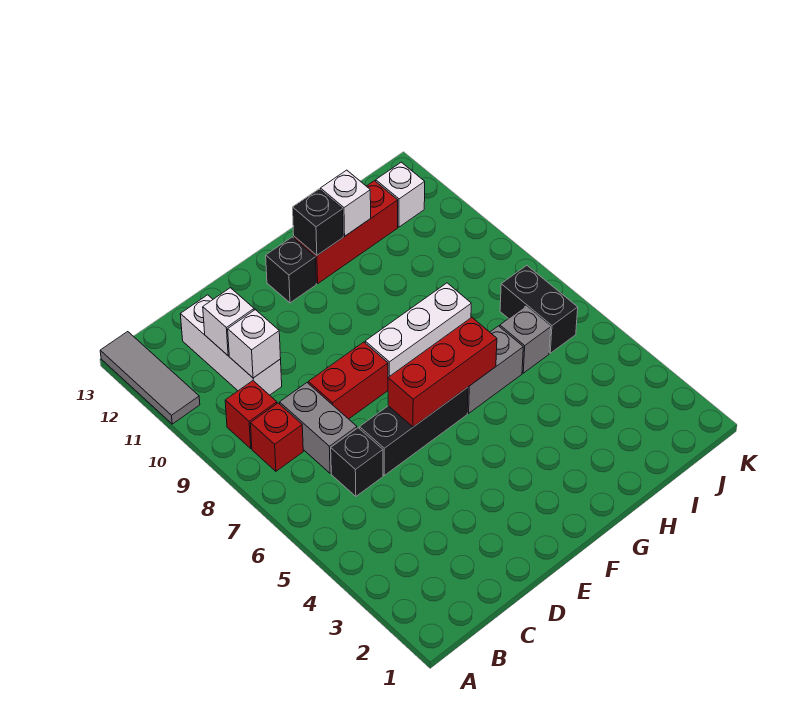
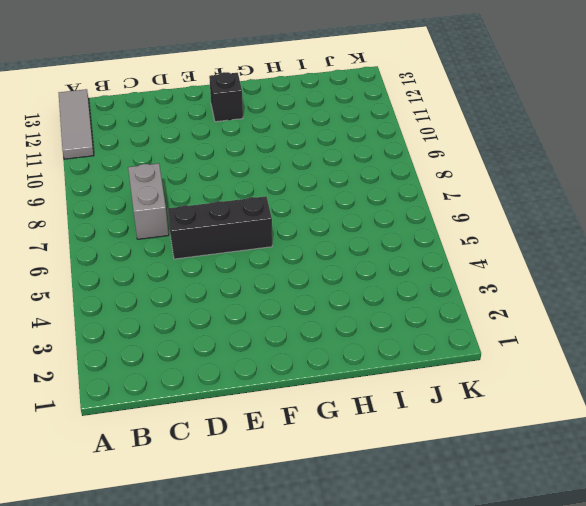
none -> red 1x1 brick [250,403,303,471]
none -> red 1x1 brick [225,381,277,448]
none -> black 1x1 brick [331,428,383,496]

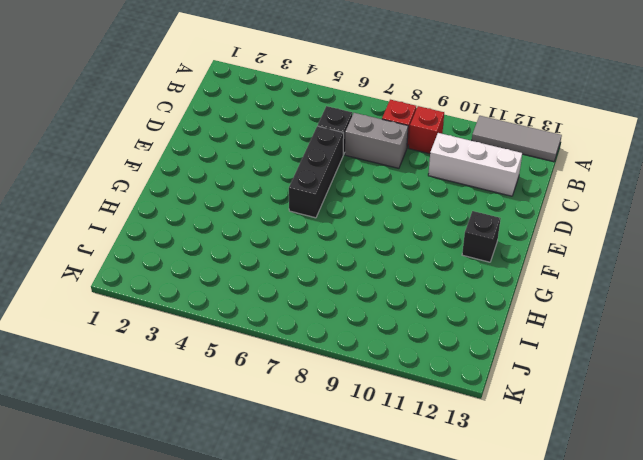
none -> red 1x2 brick [308,342,388,419]
none -> white 1x3 brick [365,283,471,377]
none -> grey 1x2 brick [467,326,523,413]

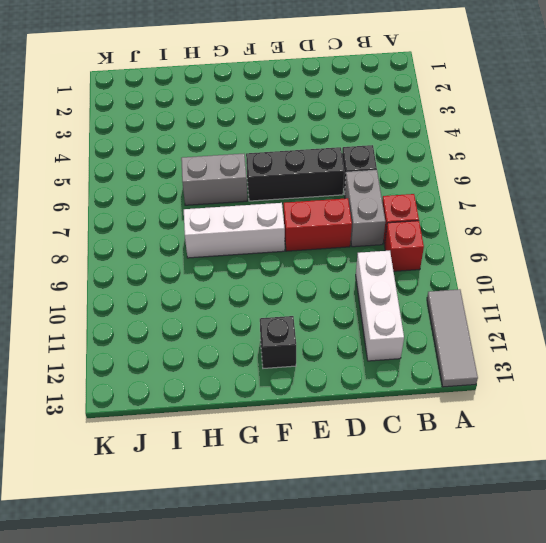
none -> red 1x3 brick [294,181,398,283]
none -> grey 1x1 brick [500,306,551,373]
none -> black 1x2 brick [500,266,578,353]

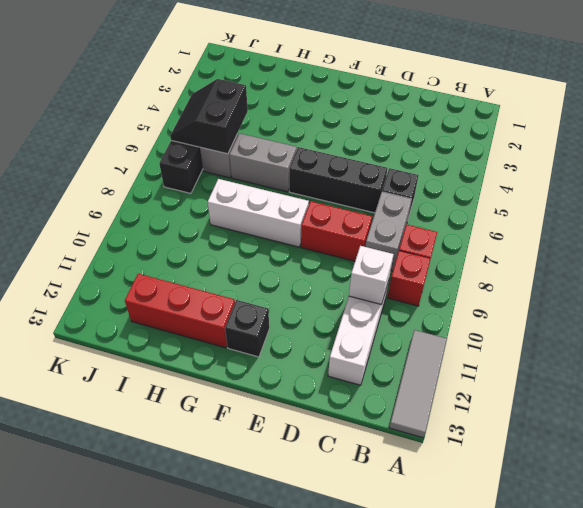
black 2x2 slope [170,79,248,154] -> none
none -> white 1x1 brick [376,162,425,227]
none -> white 1x1 brick [203,288,254,355]
none -> red 1x3 brick [388,318,497,427]

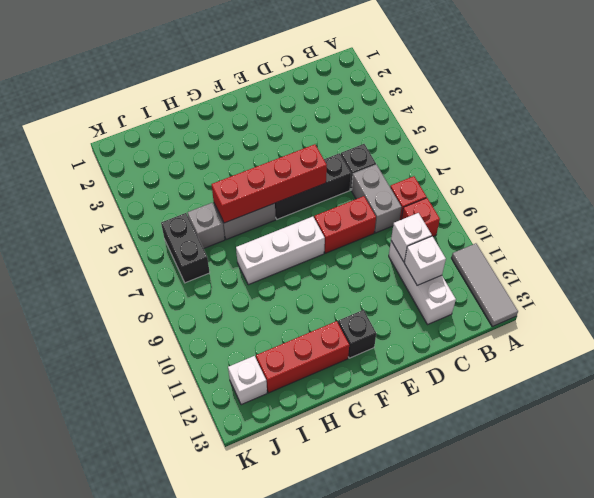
red 1x4 brick [211,144,327,223] -> red 1x3 brick [388,318,497,427]
none -> black 1x1 brick [293,189,343,255]
none -> white 1x1 brick [320,170,371,236]

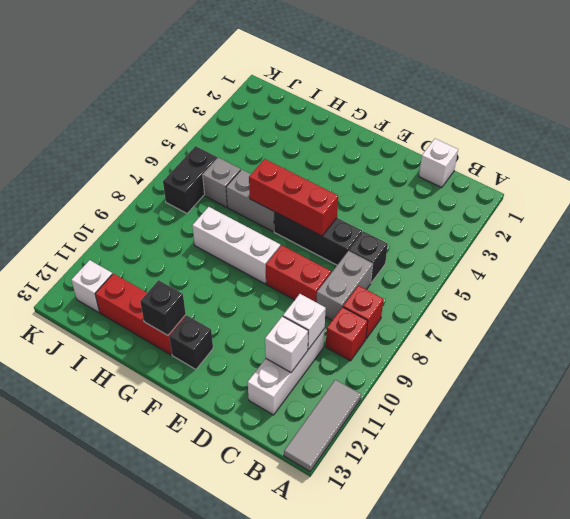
white 1x1 brick [419,139,458,188] -> white 1x1 brick moved to [320,170,371,236]

